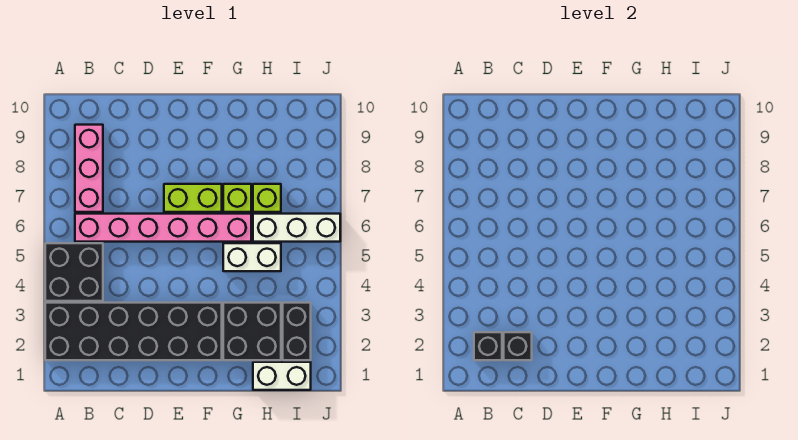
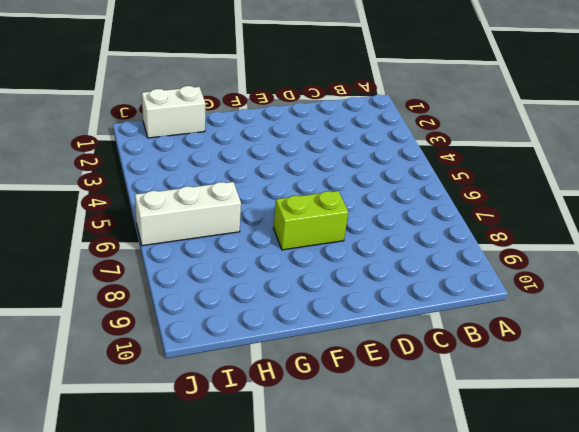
none -> black 2x6 brick [45,303,222,360]
none -> black 2x2 brick [45,243,103,301]
none -> pink 1x6 brick [75,214,251,242]

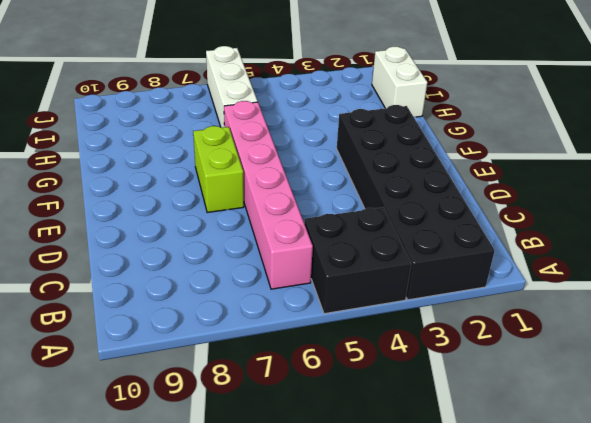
none -> pink 1x3 brick [75,125,103,212]
none -> black 2x2 brick [223,303,281,360]
none -> white 1x2 brick [223,243,281,271]

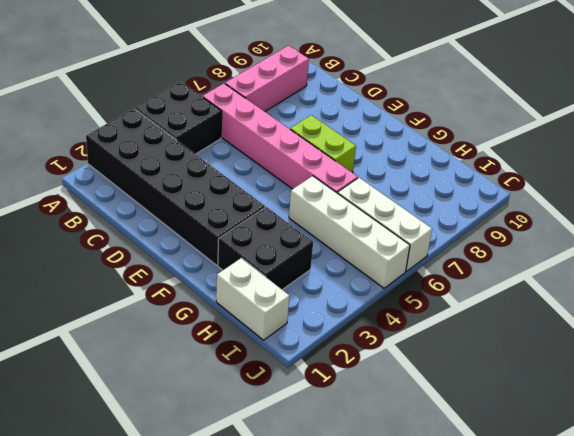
white 1x4 brick [289,176,410,288] -> white 1x2 brick [223,243,281,271]
none -> lime 1x1 brick [223,184,251,212]
none -> lime 1x1 brick [253,184,281,212]
none -> black 1x2 brick [283,303,311,360]

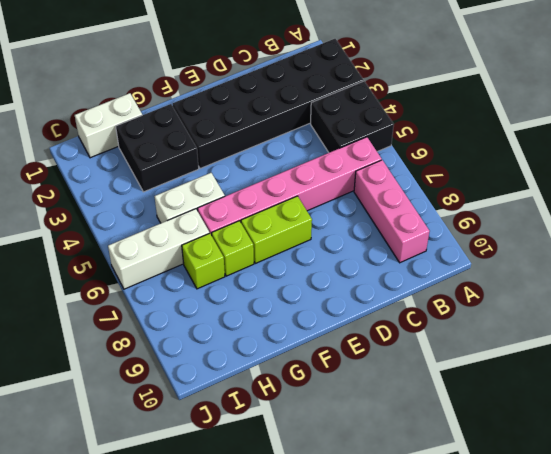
none -> black 1x2 brick [283,303,311,360]
none -> black 1x1 brick [474,332,502,360]
none -> black 1x1 brick [504,332,532,360]

